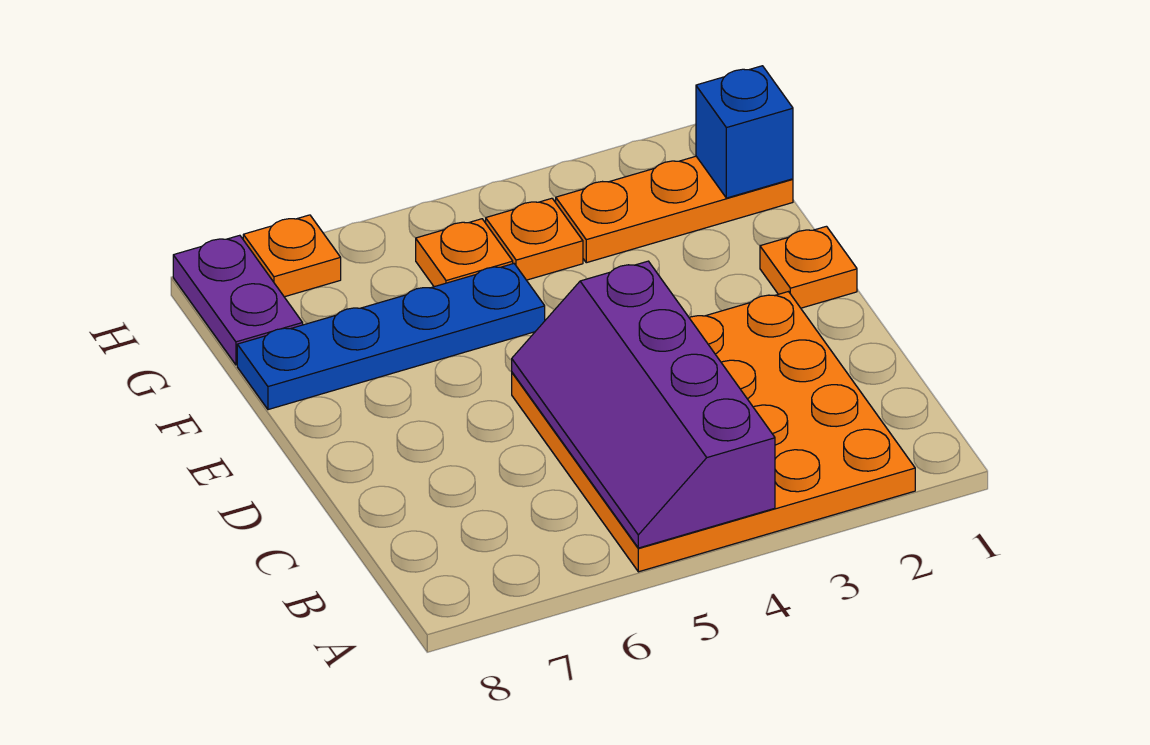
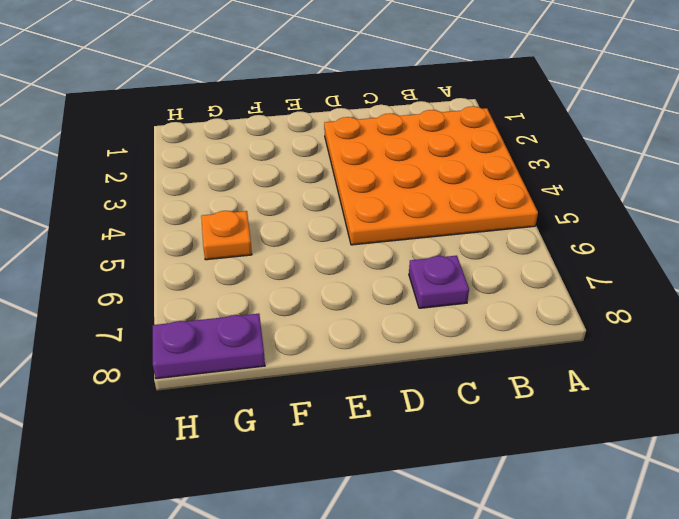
purple 1x1 plate [409,256,469,308] -> none
none -> orange 1x1 plate [760,226,857,308]
none -> blue 1x4 plate [237,264,545,410]

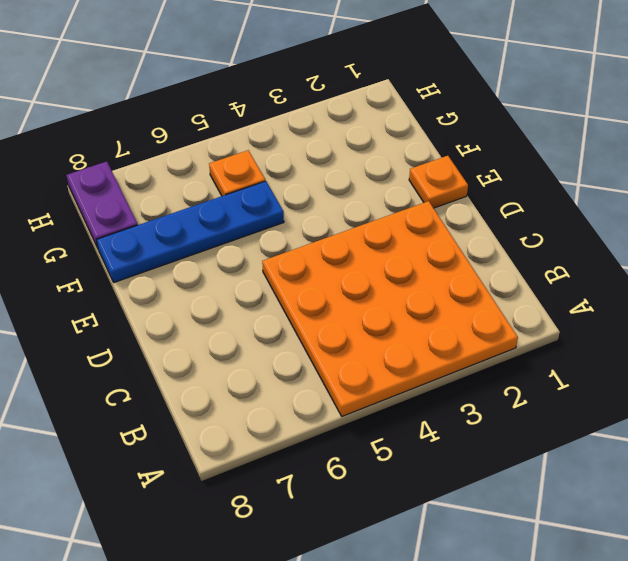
none -> orange 1x3 plate [556,156,793,263]
none -> orange 1x1 plate [486,198,583,280]

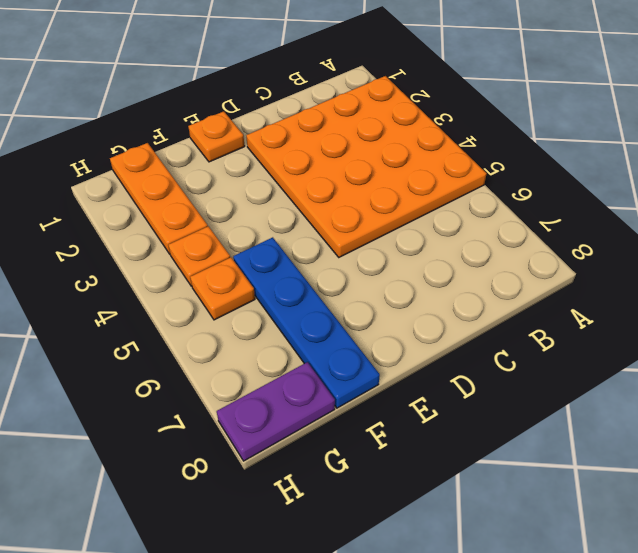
none -> orange 1x1 plate [243,215,341,297]
none -> purple 2x4 slope [512,261,775,548]

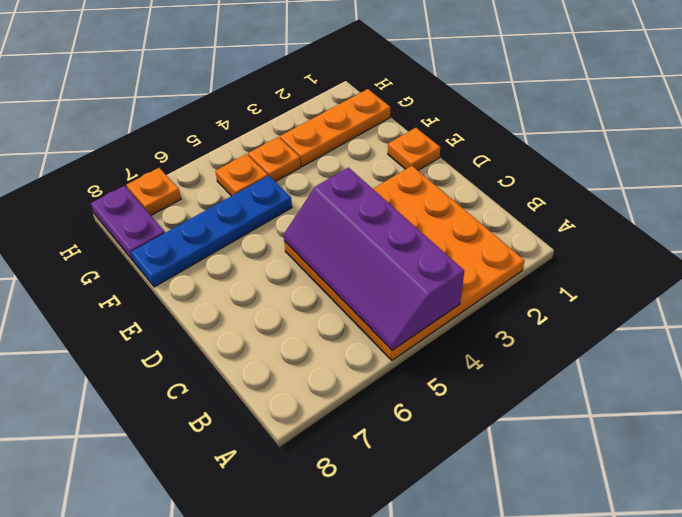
none -> blue 1x1 brick [696,66,793,198]

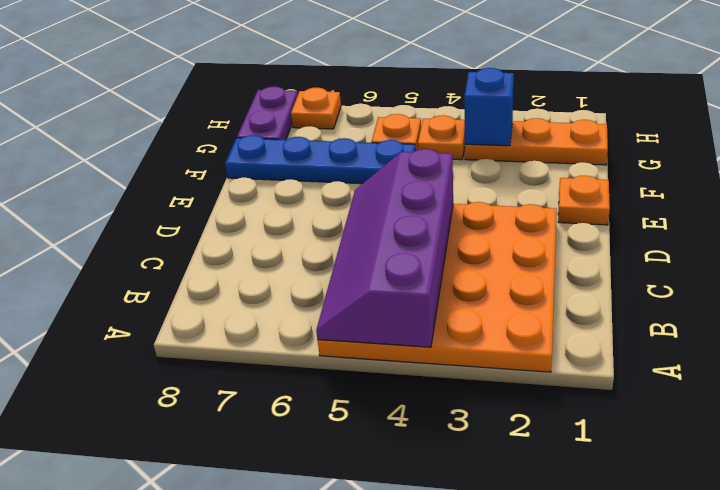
blue 1x1 brick [464,68,514,146] -> blue 1x1 brick moved to [696,66,793,198]

